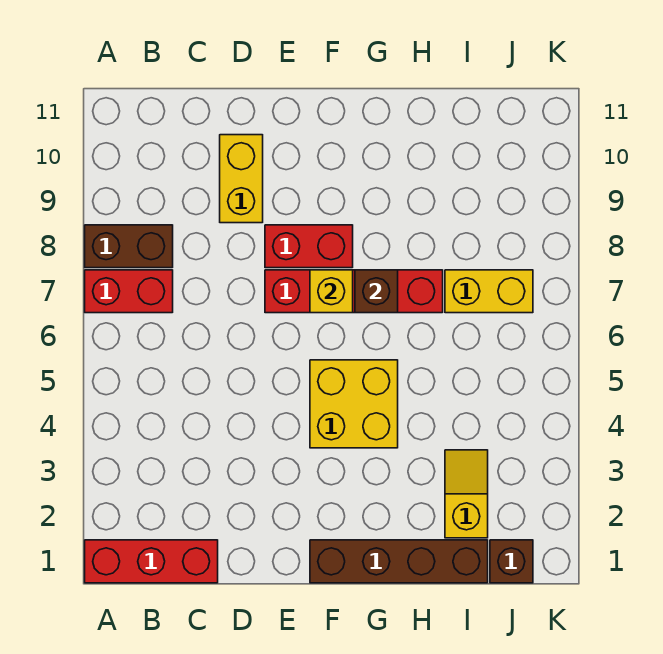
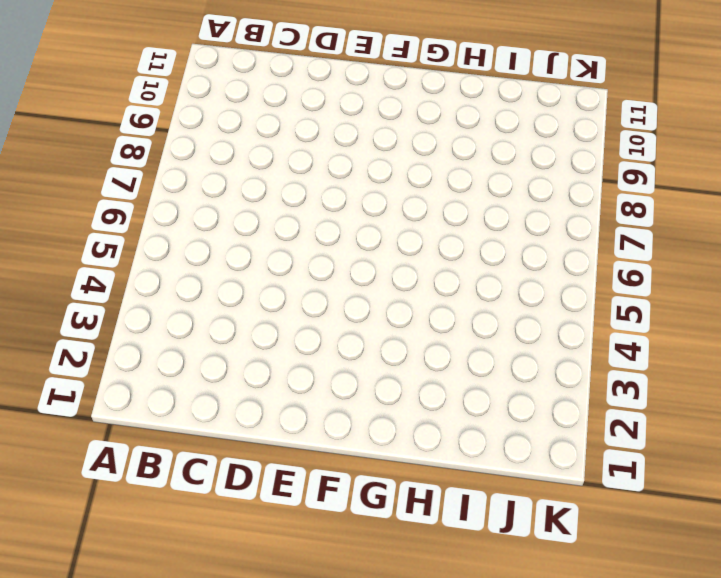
none -> red 1x3 brick [85,540,218,583]
none -> red 1x2 brick [85,270,173,313]
none -> brown 1x2 brick [85,225,173,268]

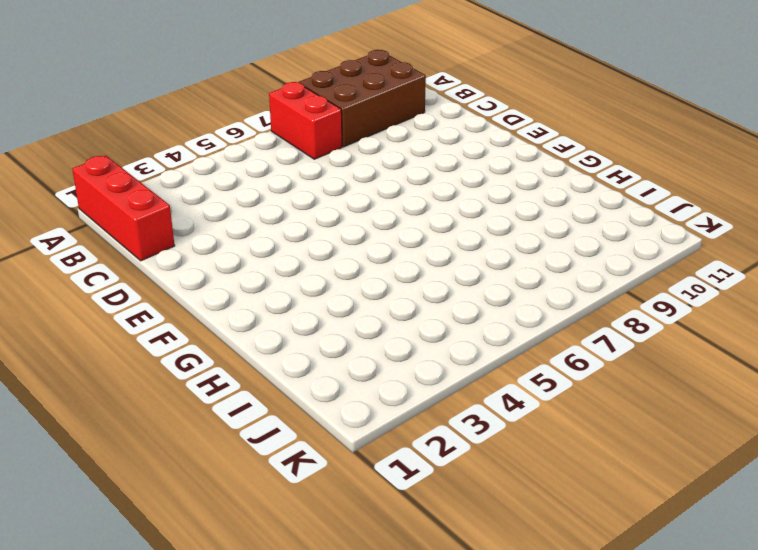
brown 2x3 brick [298,50,426,147] -> brown 1x2 brick [85,225,173,268]
none -> yellow 1x2 brick [220,135,263,223]
none -> red 1x4 brick [265,270,443,313]
none -> red 1x2 brick [265,225,353,268]

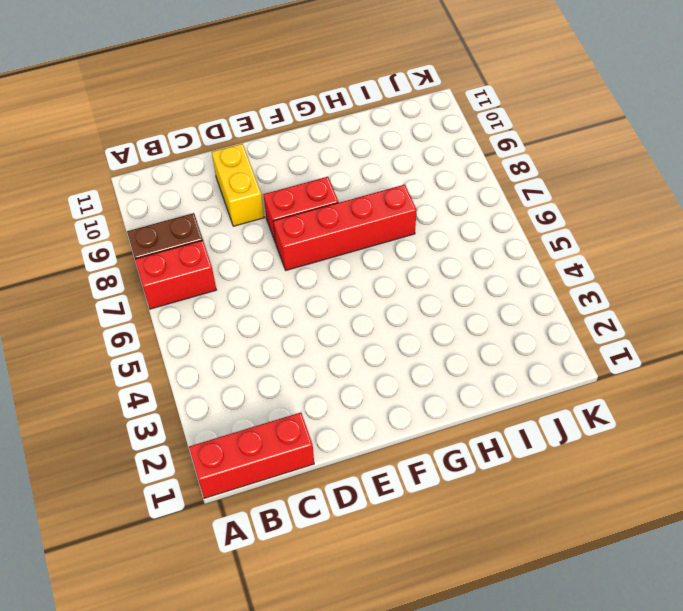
none -> brown 1x4 brick [310,540,488,583]
none -> yellow 2x2 brick [310,360,398,448]
none -> yellow 1x2 slope [445,450,488,538]

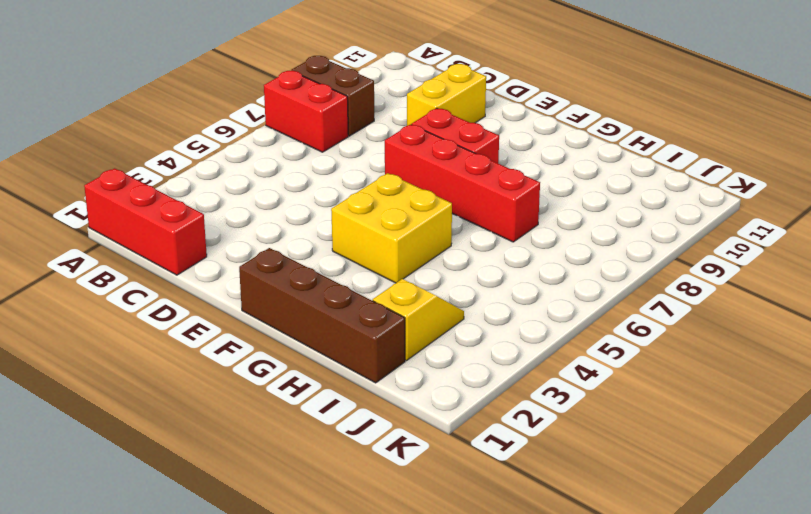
none -> yellow 1x2 brick [445,270,533,313]
none -> brown 1x1 brick [490,540,533,583]
none -> yellow 1x1 brick [310,270,353,313]

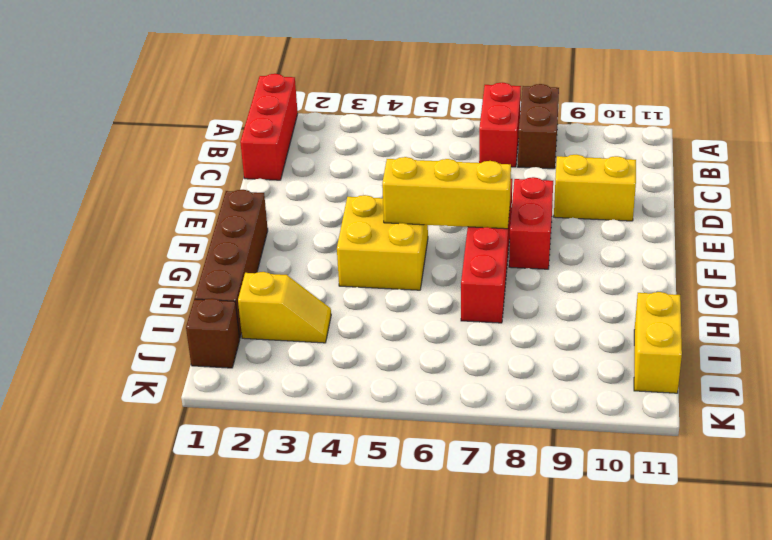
yellow 1x3 brick [382,157,511,229] -> yellow 1x1 brick [310,270,353,313]
yellow 1x2 brick [634,292,682,393] -> yellow 1x2 brick moved to [445,270,533,313]
none -> brown 1x1 brick [355,270,398,313]

